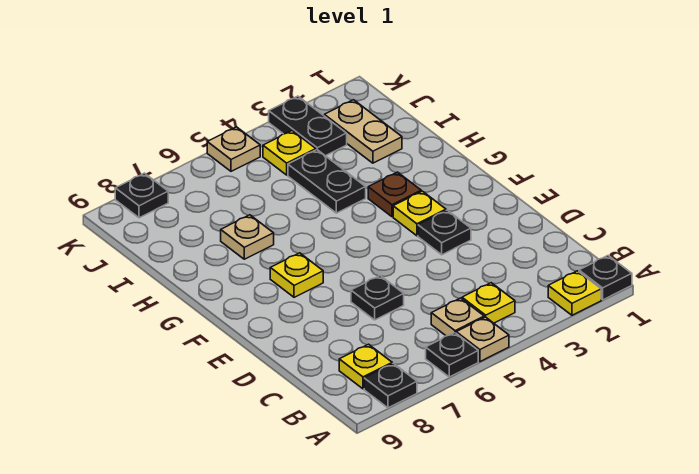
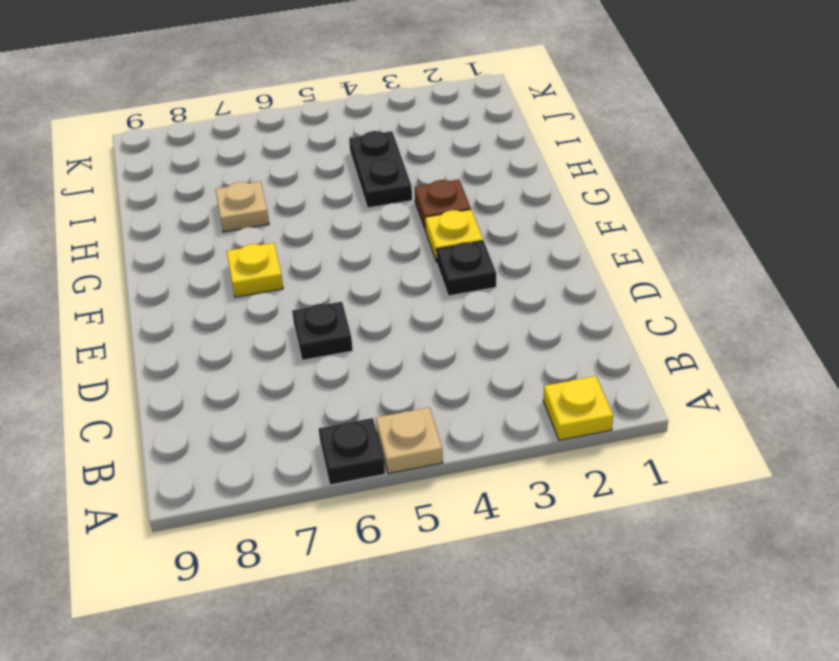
none -> black 1x1 plate [579,256,632,300]
none -> black 1x1 plate [364,363,417,408]
none -> yellow 1x1 plate [462,283,515,323]

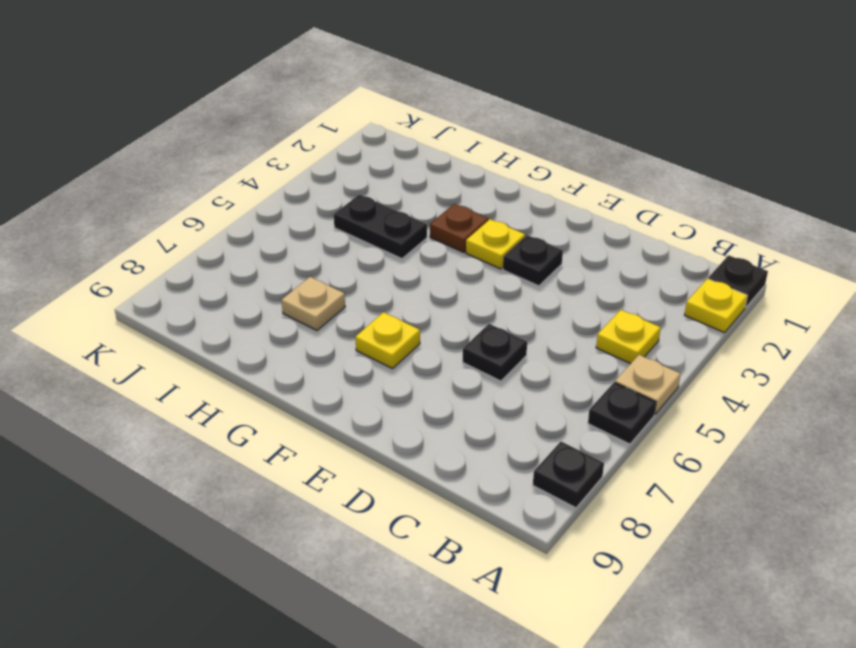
none -> tan 1x1 plate [431,298,484,336]
none -> yellow 1x1 plate [339,344,392,389]
none -> tan 1x2 plate [324,100,402,163]

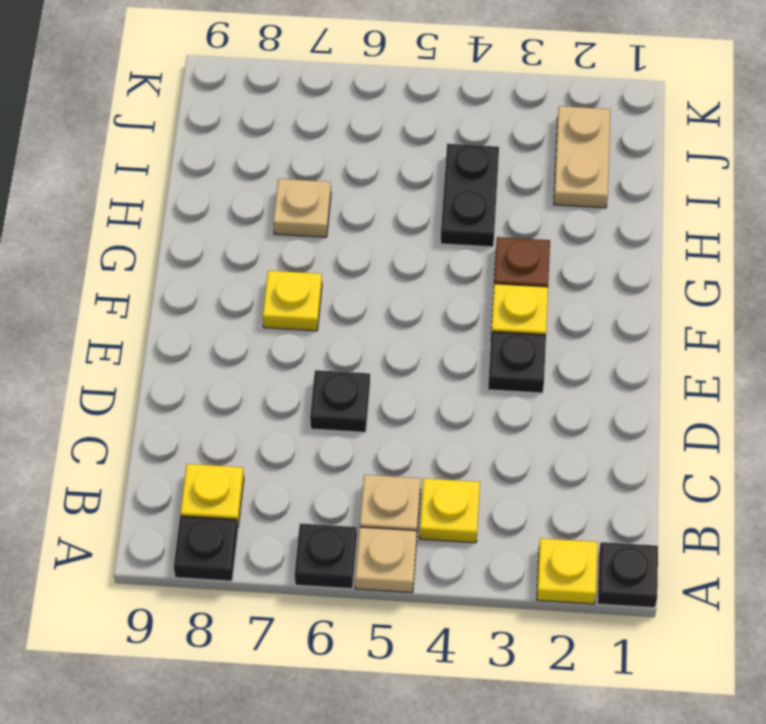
none -> black 1x2 plate [269,96,347,156]
none -> yellow 1x1 plate [263,131,316,175]
none -> tan 1x1 plate [207,127,260,171]

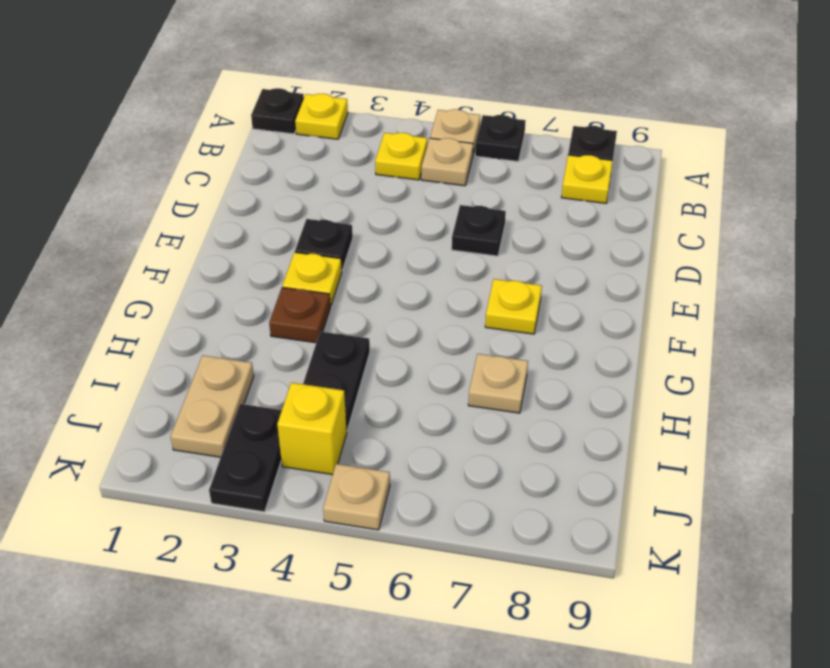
yellow 1x1 brick [277,383,347,475] -> yellow 1x1 plate [263,131,316,175]
none -> black 1x1 plate [115,173,168,218]

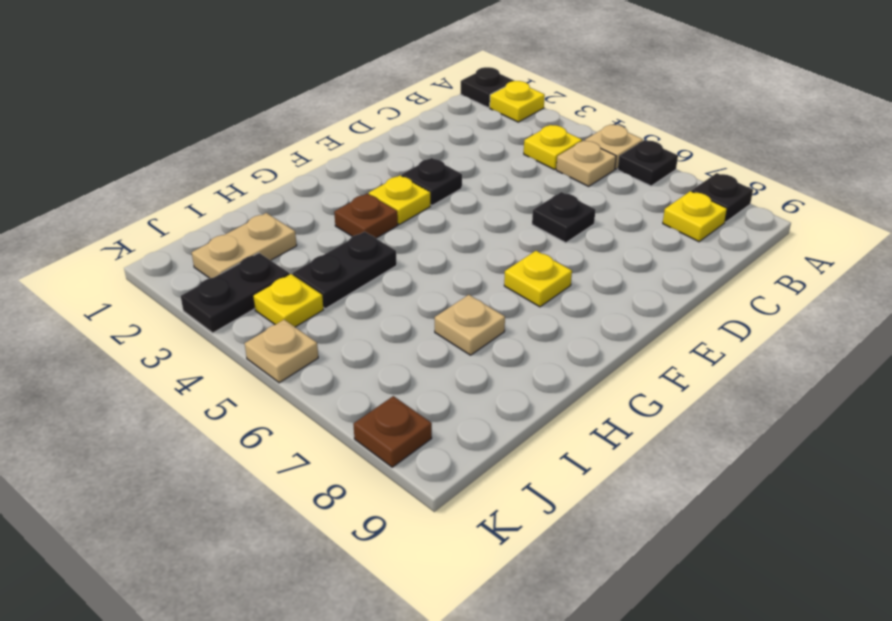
brown 1x1 plate [353,396,432,467] -> black 1x1 plate [115,173,168,218]

